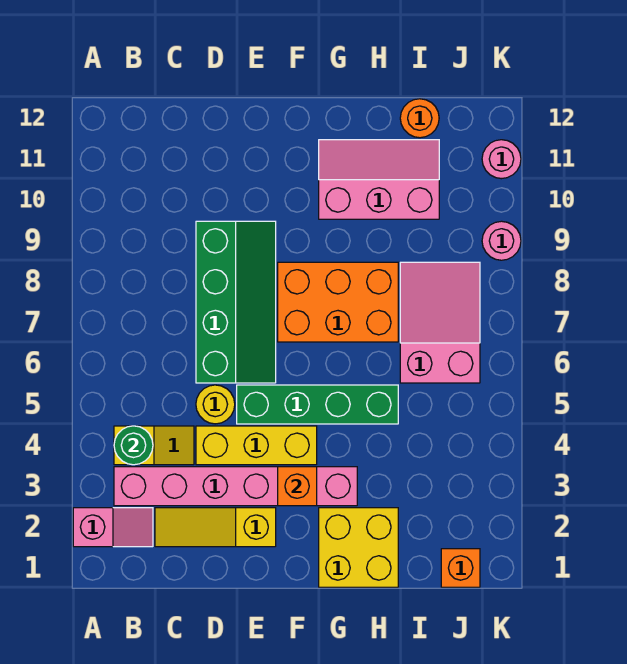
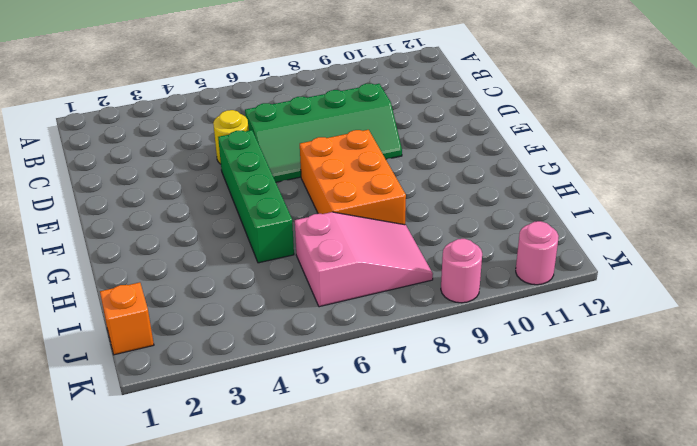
none -> pink 1x2 slope [73,508,153,547]
none -> pink 1x6 brick [114,467,357,506]
none -> yellow 1x2 slope [114,426,194,465]

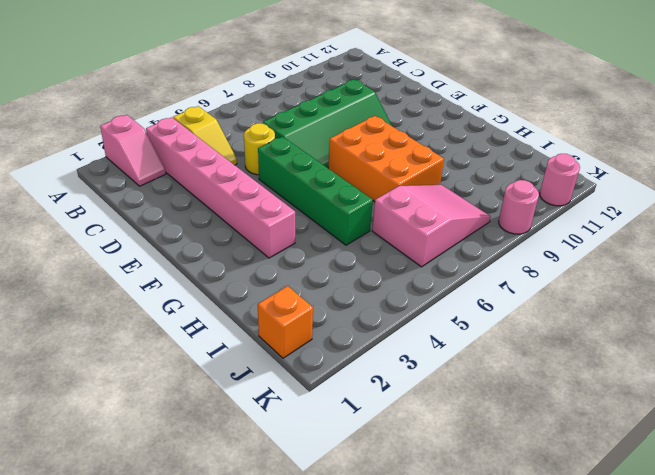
none -> yellow 1x3 slope [155,508,276,547]
none -> yellow 1x3 brick [196,426,317,465]
none -> yellow 2x2 brick [319,508,398,587]

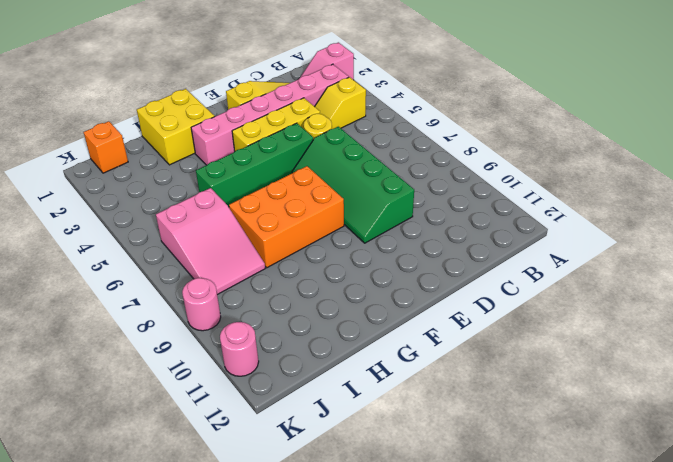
none -> pink 2x3 slope [319,140,439,219]
none -> orange 1x1 round brick [400,99,439,138]
none -> green 1x1 round brick [114,426,153,465]

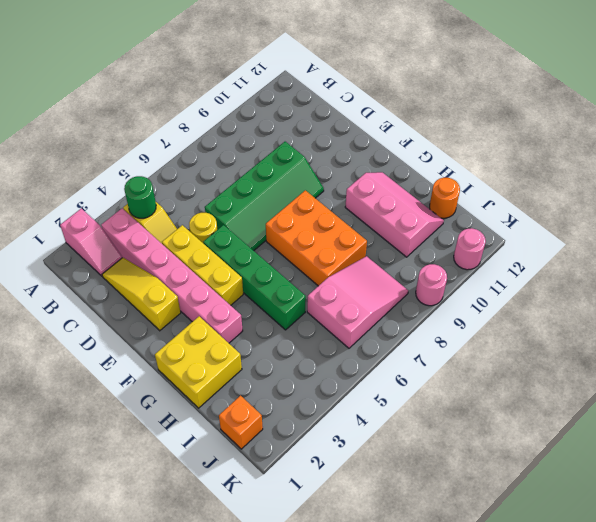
none -> orange 1x1 brick [278,467,317,506]

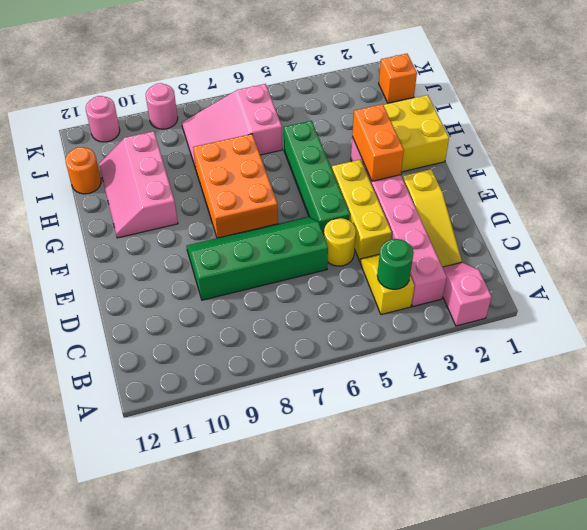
orange 1x2 brick [352,104,404,181] -> orange 1x1 brick [278,467,317,506]

